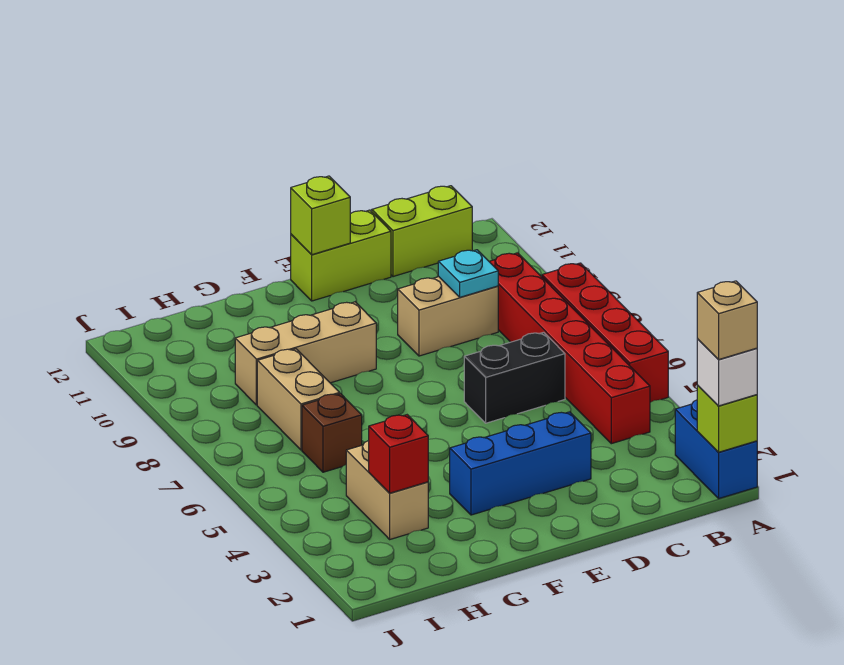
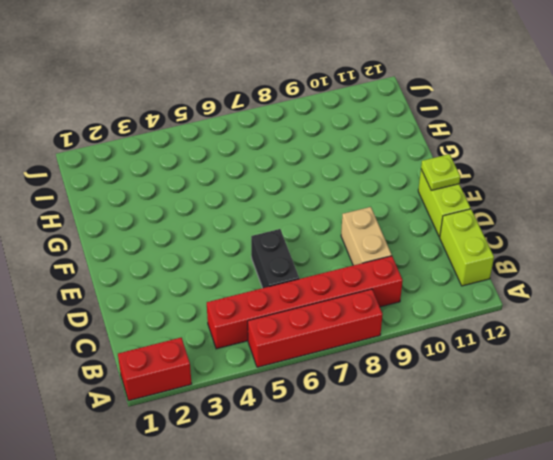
red 1x2 brick [118,338,192,401] -> blue 1x2 brick [675,400,757,498]
lime 1x1 plate [421,154,460,190] -> lime 1x1 brick [291,176,350,255]
none -> blue 1x3 brick [450,412,591,515]
none -> tan 1x3 brick [235,302,376,405]
none -> tan 1x2 brick [346,441,428,539]

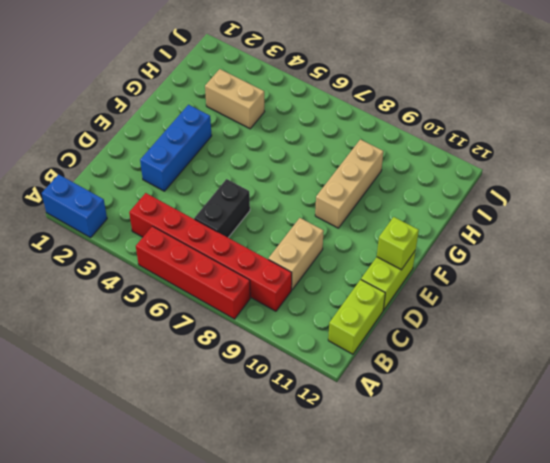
none -> brown 1x1 brick [302,394,362,472]
none -> tan 1x2 brick [257,349,340,450]
none -> lime 1x1 brick [697,385,757,452]

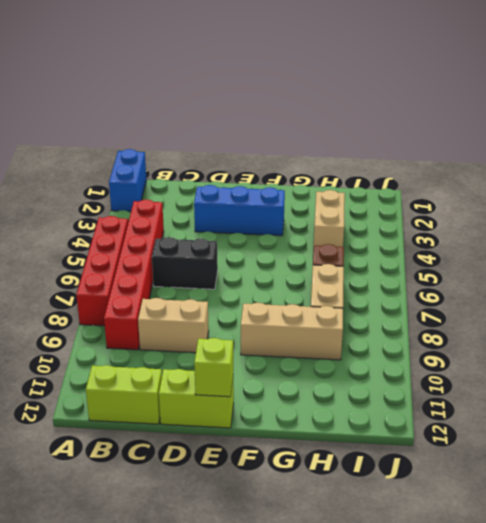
none -> lime 1x1 brick [697,385,757,452]
none -> cyan 1x1 plate [438,250,498,297]
none -> red 1x1 brick [369,415,428,493]

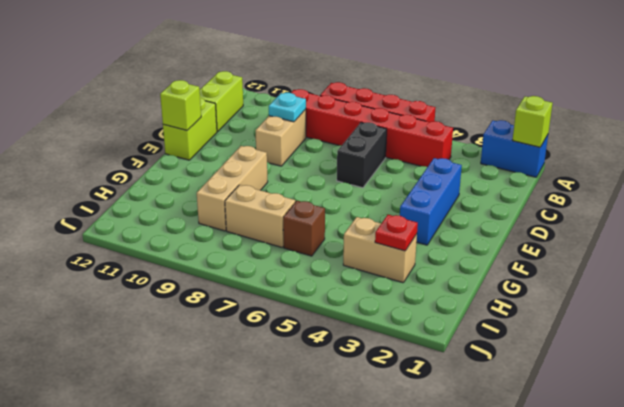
red 1x1 plate [375,215,418,251] -> red 1x1 brick [369,415,428,493]
none -> white 1x1 brick [697,339,757,406]
none -> tan 1x1 brick [697,281,757,360]

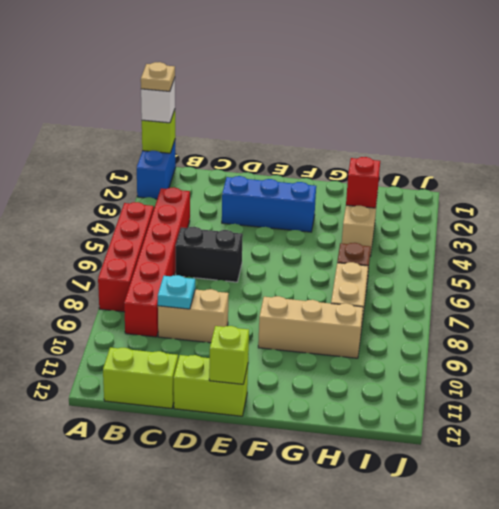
tan 1x1 plate [141,62,175,92] -> tan 1x1 brick [697,281,757,360]

